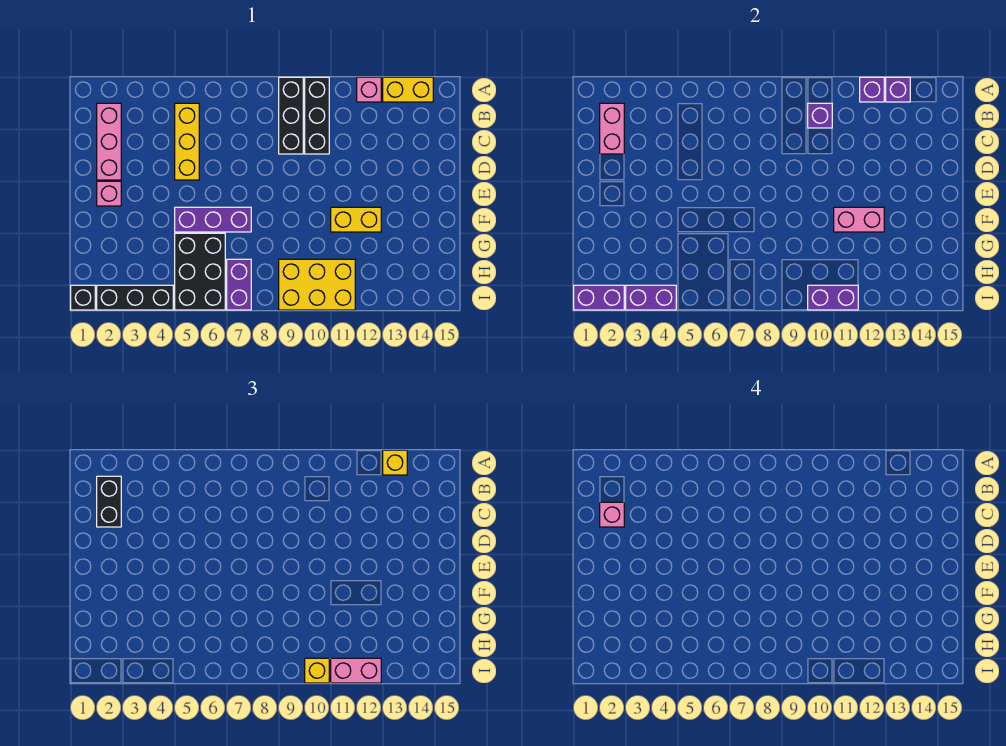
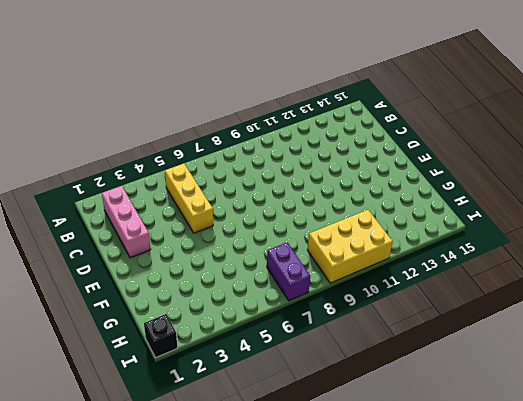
none -> black 1x3 brick [279,77,303,154]
none -> black 1x3 brick [305,77,329,154]
none -> pink 1x1 brick [357,77,381,102]

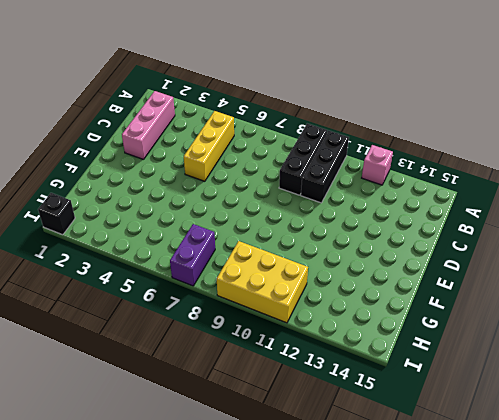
none -> yellow 1x2 brick [383,77,433,102]
none -> pink 1x1 brick [97,181,121,206]
none -> purple 1x3 brick [175,207,251,232]

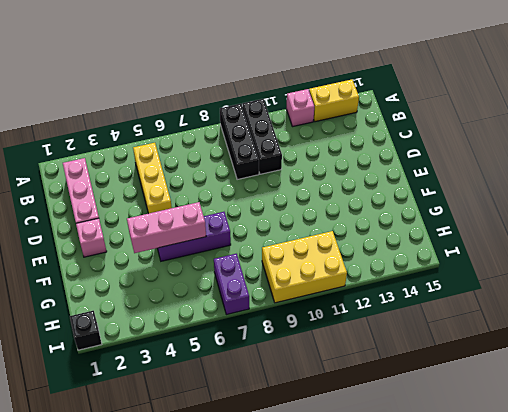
pink 1x3 brick [127,202,206,253] -> none
none -> yellow 1x2 brick [331,207,381,232]
none -> black 2x3 brick [175,233,225,310]
none -> black 1x3 brick [97,285,173,310]

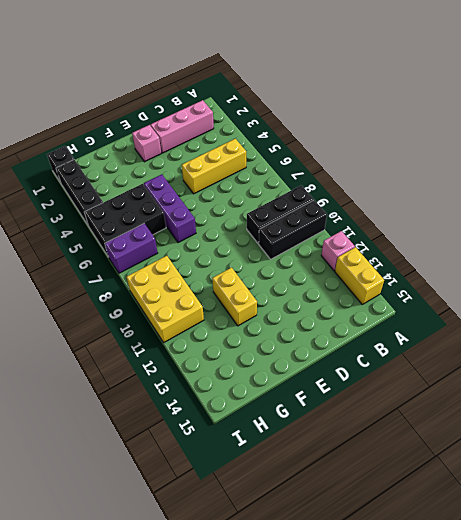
none -> purple 1x1 brick [860,77,884,102]
none -> purple 1x1 brick [886,77,910,102]
none -> pink 1x2 brick [600,103,624,154]

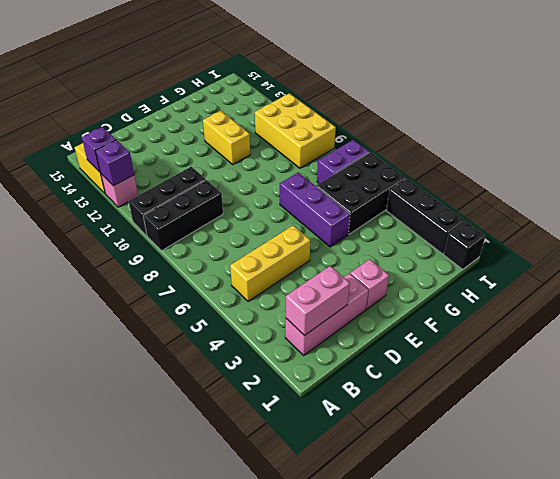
none -> purple 1x1 brick [808,103,832,128]
none -> pink 1x2 brick [834,207,884,232]
none -> purple 1x2 brick [574,285,624,310]

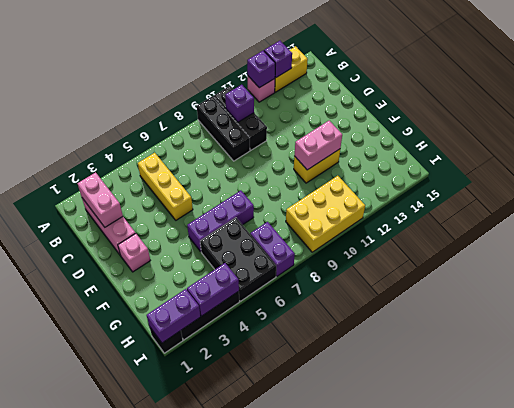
none -> purple 1x2 brick [808,285,858,310]
none -> yellow 1x1 brick [383,450,407,475]
none -> black 1x2 brick [97,476,121,527]

